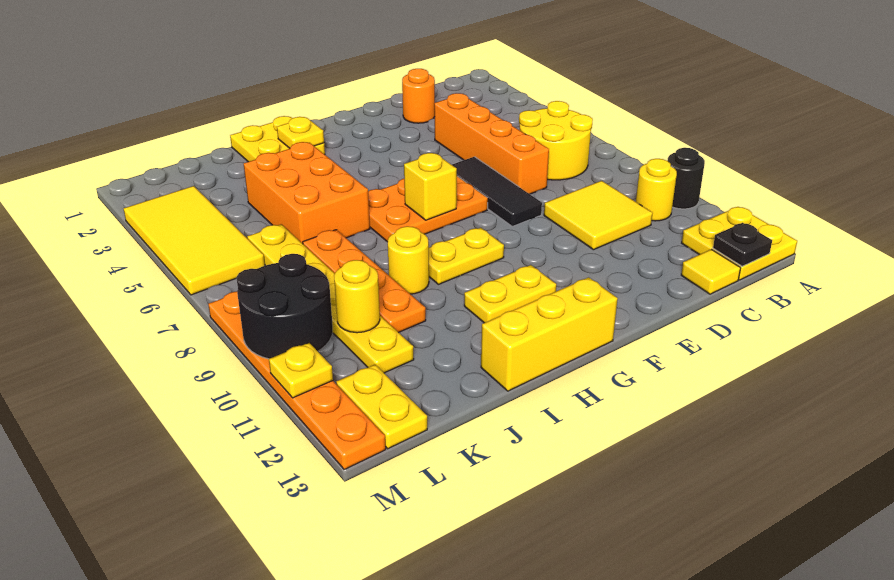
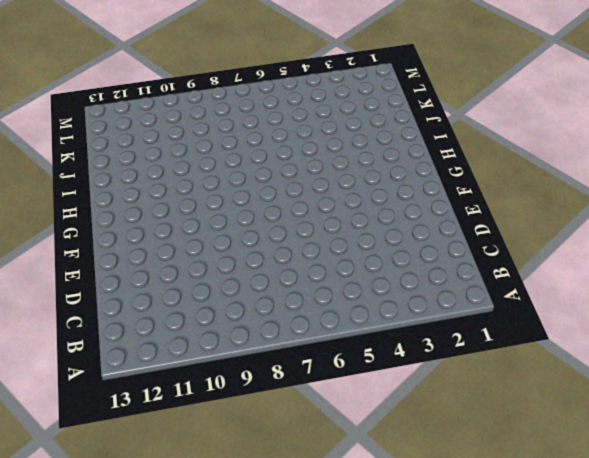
none -> black 1x1 round brick [668,148,705,209]
none -> yellow 2x2 plate [682,207,797,280]
none -> yellow 2x2 round brick [519,101,593,180]

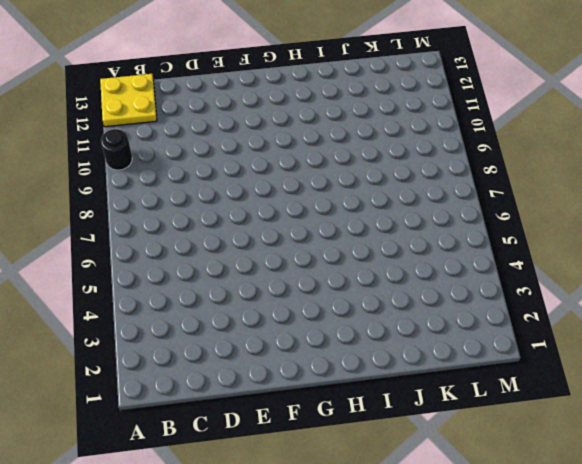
none -> yellow 2x2 round brick [519,101,593,180]
none -> yellow 1x1 round brick [636,159,677,221]
none -> yellow 2x2 tile [544,181,653,250]

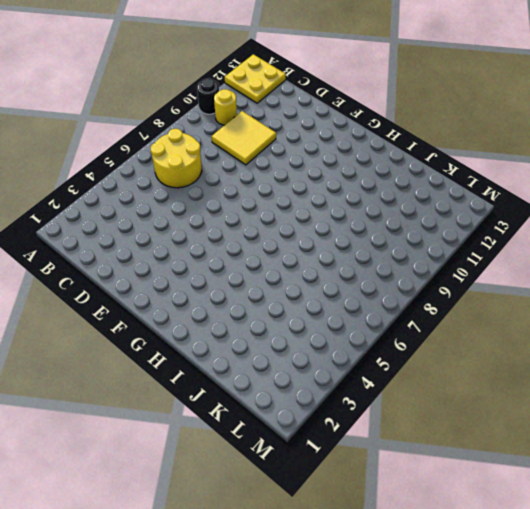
none -> yellow 1x1 tile [681,249,741,294]
none -> orange 1x1 round brick [402,69,435,123]
none -> orange 1x4 brick [434,93,549,194]

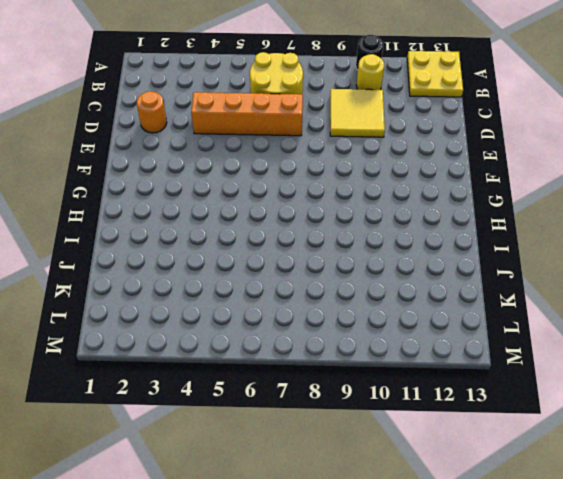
none -> yellow 1x1 tile [681,249,741,294]
none -> black 1x3 tile [452,157,542,226]
none -> orange 2x3 plate [368,176,488,242]

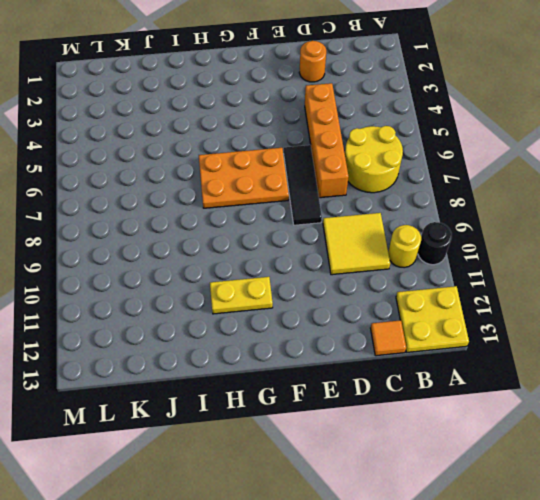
orange 1x1 tile [371,320,406,356] -> yellow 1x1 tile [681,249,741,294]
none -> yellow 1x2 plate [429,228,504,284]
none -> yellow 1x3 brick [481,277,618,391]
none -> yellow 2x2 plate [230,116,325,162]

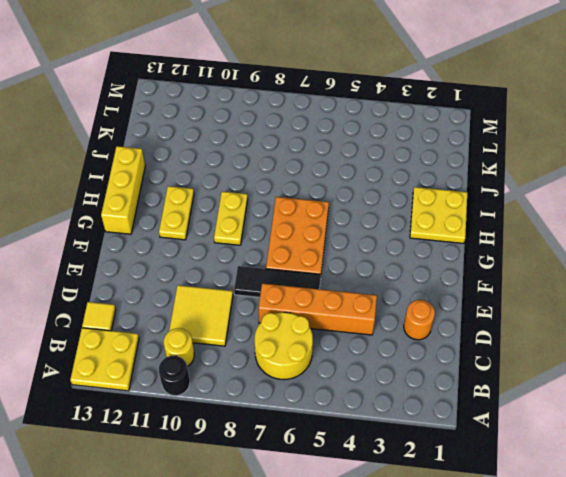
none -> orange 2x3 brick [244,142,370,244]
none -> yellow 1x1 round brick [388,226,429,294]
none -> orange 1x4 plate [303,230,426,333]

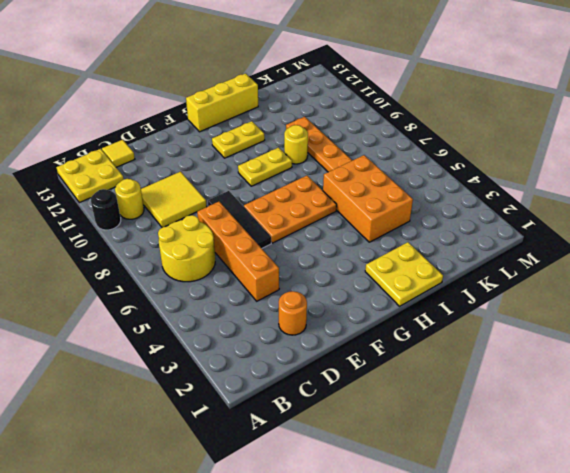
none -> yellow 1x6 plate [247,224,414,373]
none -> yellow 2x4 tile [124,186,265,295]
none -> yellow 1x2 plate [336,365,427,449]

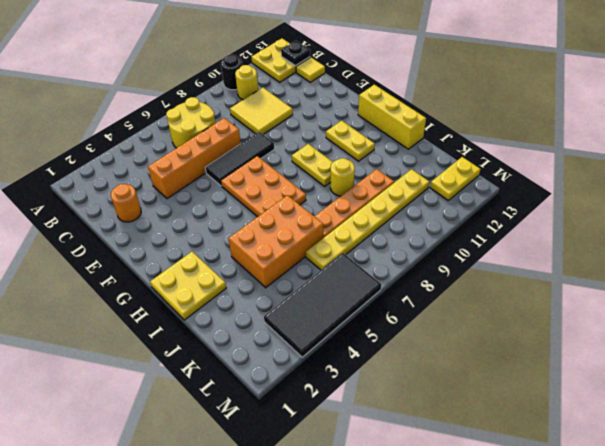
black 2x4 tile [264,253,381,357] -> yellow 2x4 tile [124,186,265,295]
none -> orange 1x6 plate [208,291,386,469]
none -> yellow 1x1 brick [404,153,457,220]
none -> yellow 1x1 plate [277,117,324,148]

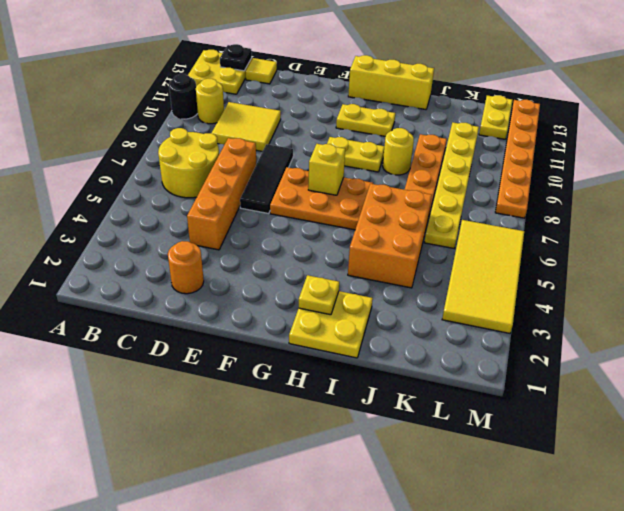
none -> yellow 1x1 round brick [334,260,380,333]
none -> black 2x2 round brick [236,254,333,359]
none -> yellow 1x1 plate [269,343,333,398]

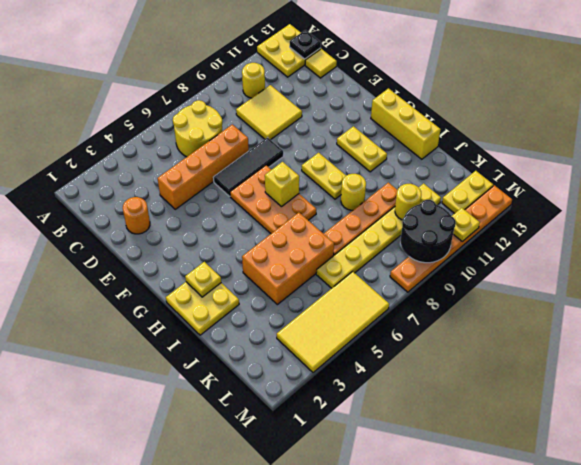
none -> black 1x1 round brick [668,148,705,209]

